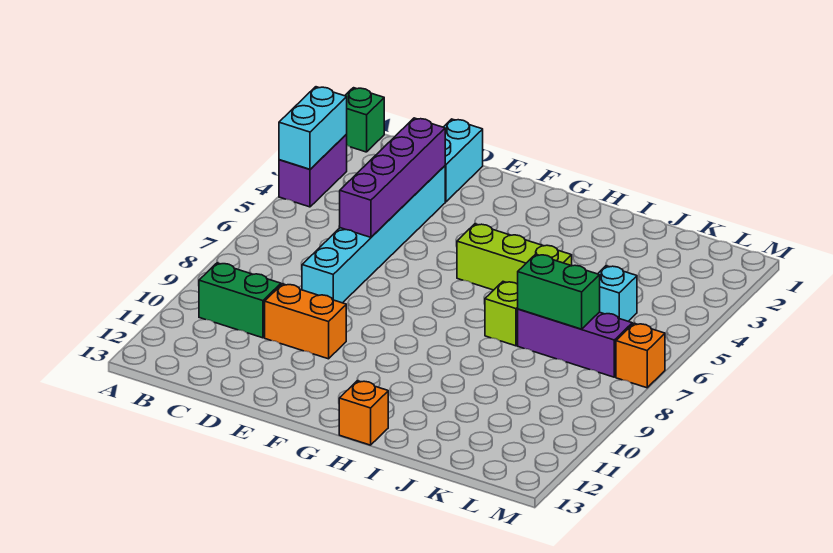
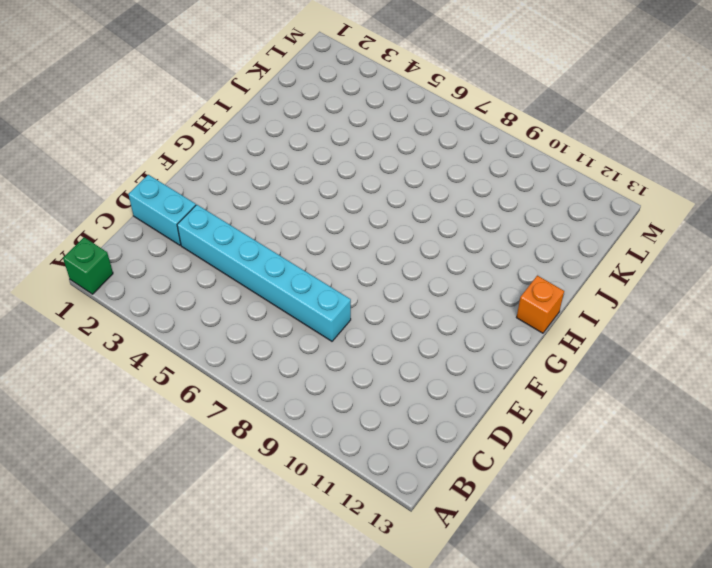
none -> purple 1x2 brick [279,134,347,207]
none -> green 1x2 brick [199,263,281,338]
none -> orange 1x2 brick [265,284,346,359]

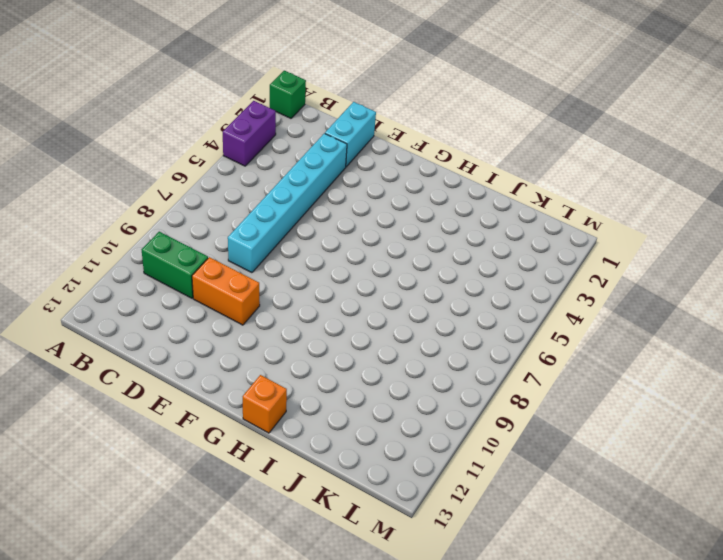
none -> lime 1x3 brick [457,224,572,290]
none -> lime 1x1 brick [485,282,518,346]
none -> purple 1x3 brick [518,309,632,377]

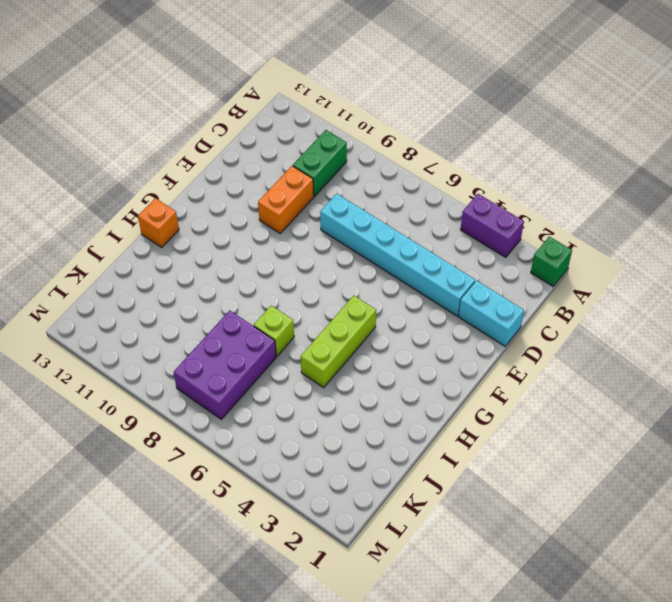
purple 2x3 brick [174,310,276,419] -> purple 1x3 brick [518,309,632,377]
none -> cyan 1x1 brick [598,266,637,321]
none -> orange 1x1 brick [616,323,665,388]
none -> cyan 1x2 brick [279,87,347,169]

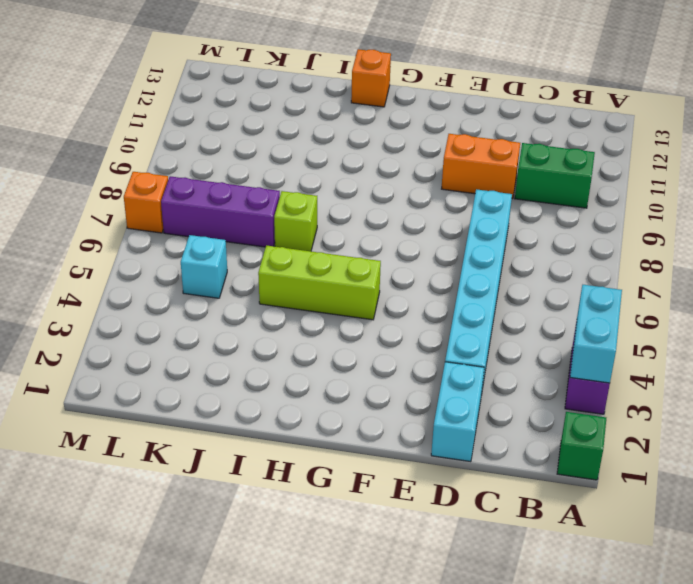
none -> purple 1x4 brick [340,118,445,237]
none -> green 1x2 brick [518,254,600,329]

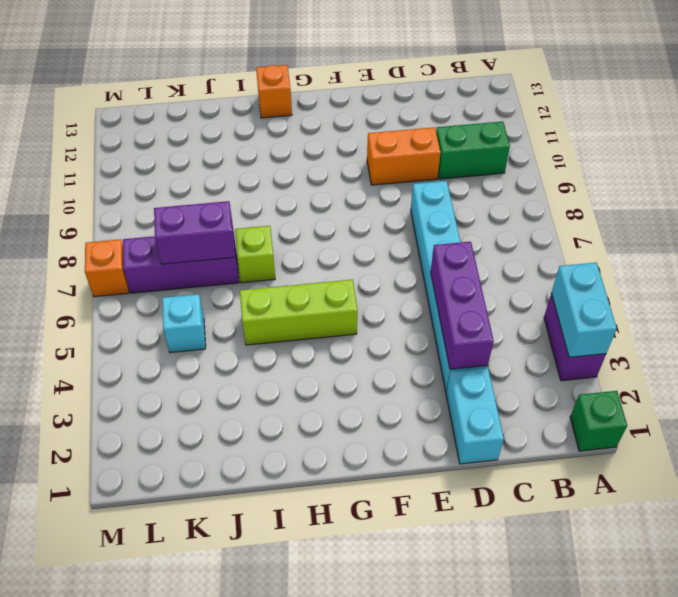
purple 1x3 brick [431,242,494,369] -> purple 1x4 brick [340,118,445,237]
purple 1x2 brick [154,201,235,264] -> green 1x2 brick [518,254,600,329]

